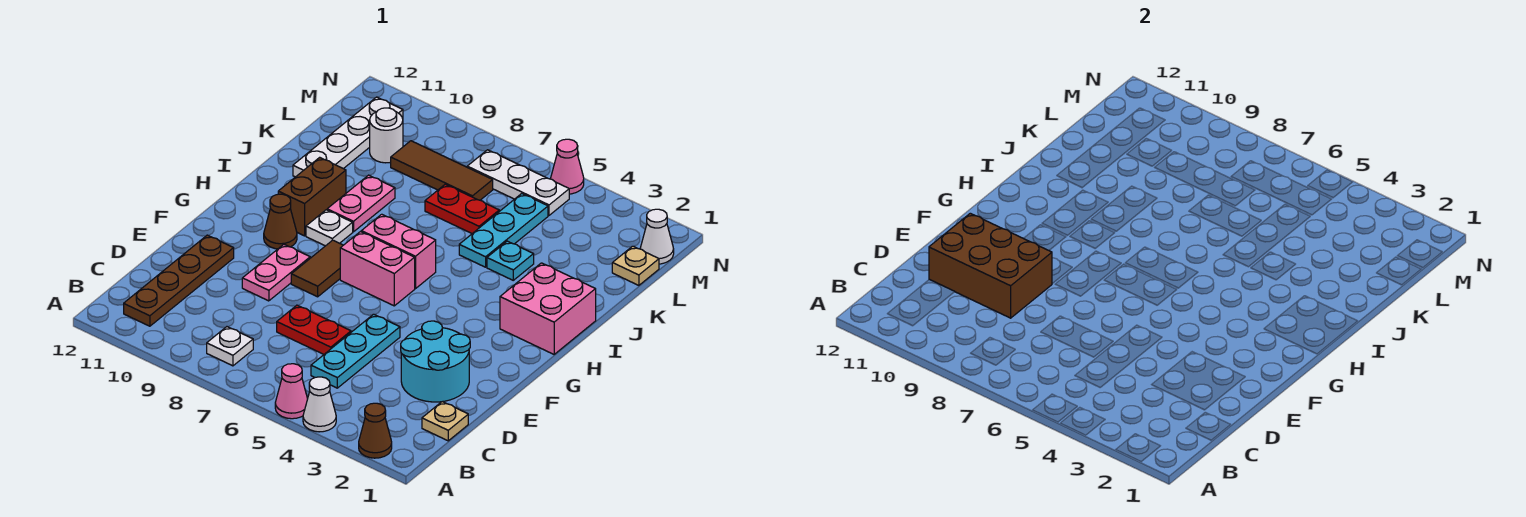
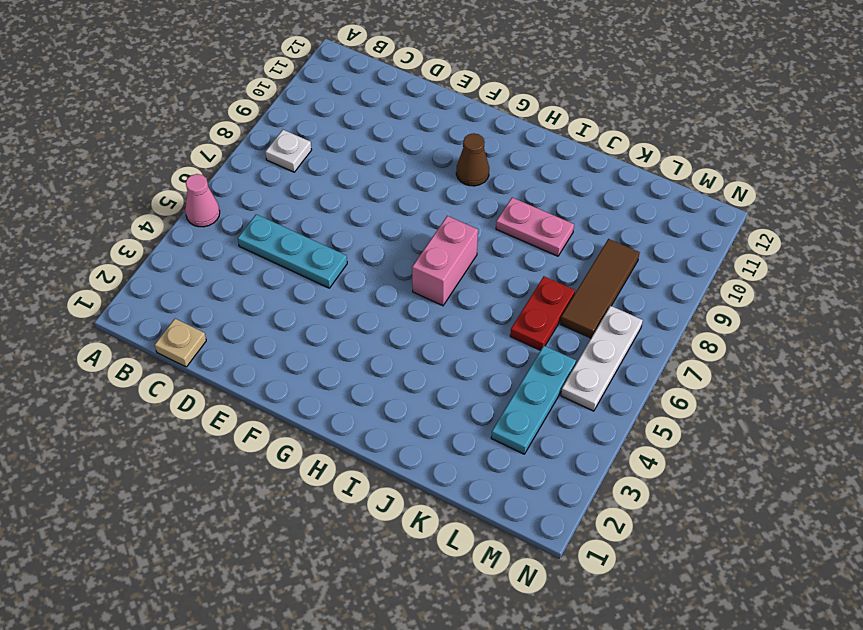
cyan 1x3 plate [491,346,576,454] -> cyan 1x3 plate turned to [459,194,548,267]
none -> brown 1x1 cone [359,403,392,458]
none -> white 1x1 cone [303,377,336,432]
none -> brown 1x4 plate [124,235,234,326]

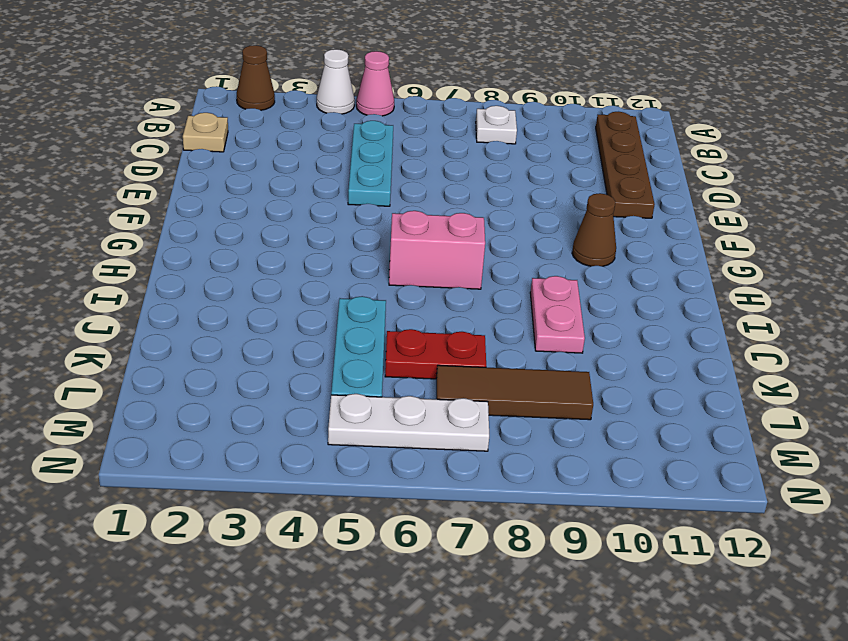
none -> cyan 2x2 round brick [401,321,470,402]
none -> red 1x2 plate [277,305,351,354]
none -> pink 1x2 plate [242,244,310,301]

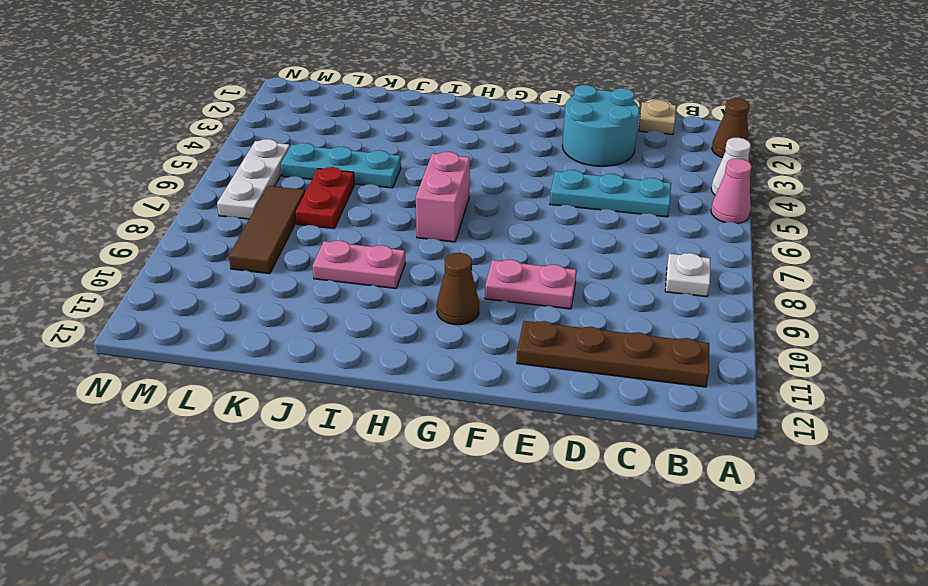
none -> red 1x2 plate [277,305,351,354]
none -> brown 1x2 tile [291,240,343,297]
none -> pink 1x2 brick [340,232,415,306]

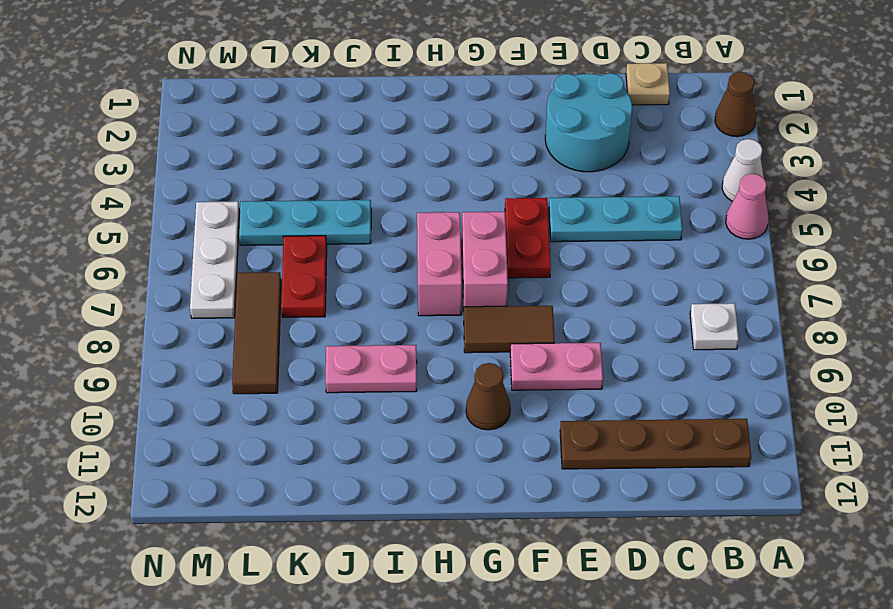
red 1x2 plate [505,198,551,278] -> red 1x2 plate moved to [277,305,351,354]
none -> pink 2x2 brick [500,263,596,354]
none -> white 1x1 plate [306,210,353,246]
none -> brown 1x2 brick [278,157,346,236]

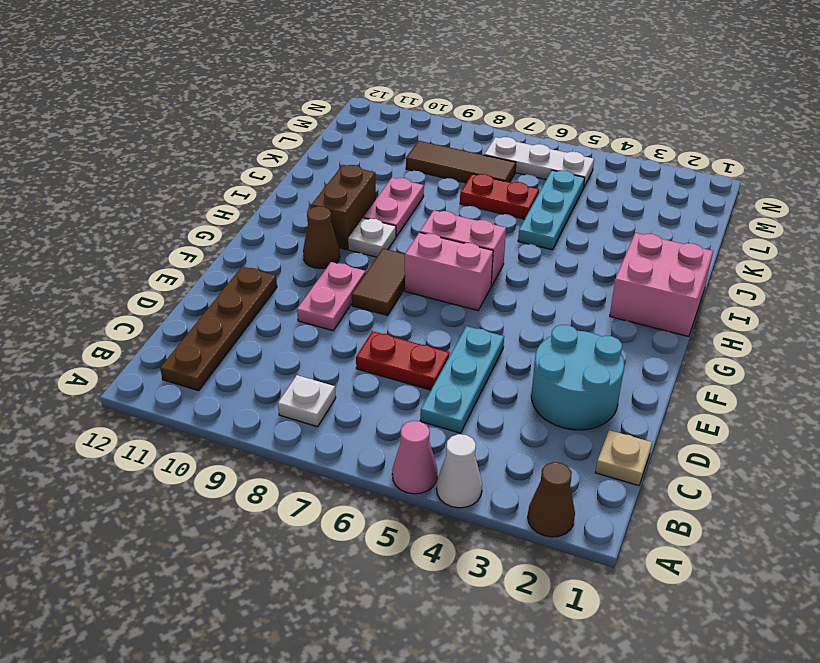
none -> cyan 1x1 plate [487,241,534,280]
none -> white 1x4 plate [293,97,403,177]
none -> tan 1x1 plate [612,246,659,285]

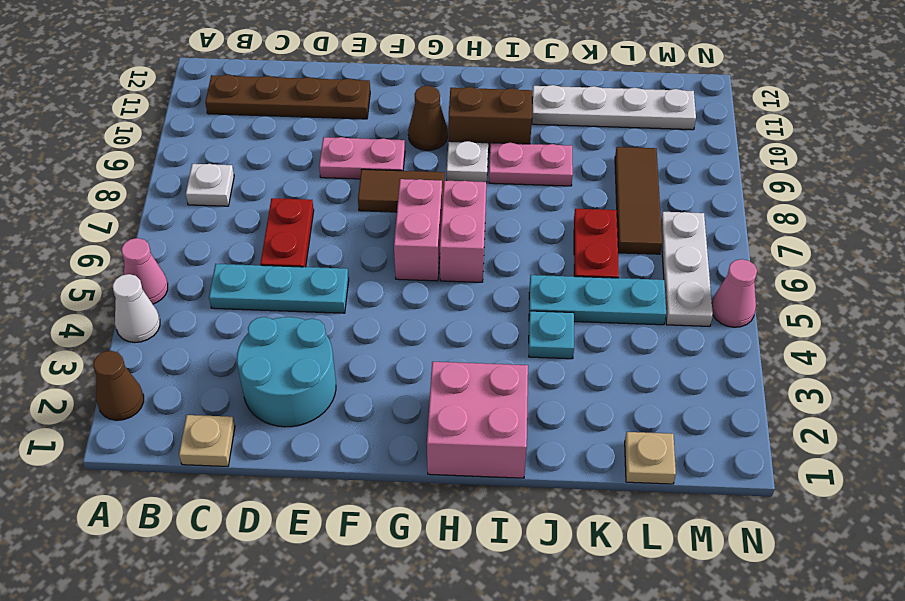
none -> white 1x1 round brick [370,108,403,163]
none -> white 1x1 cone [640,209,674,264]
none -> brown 2x3 brick [929,213,1052,318]

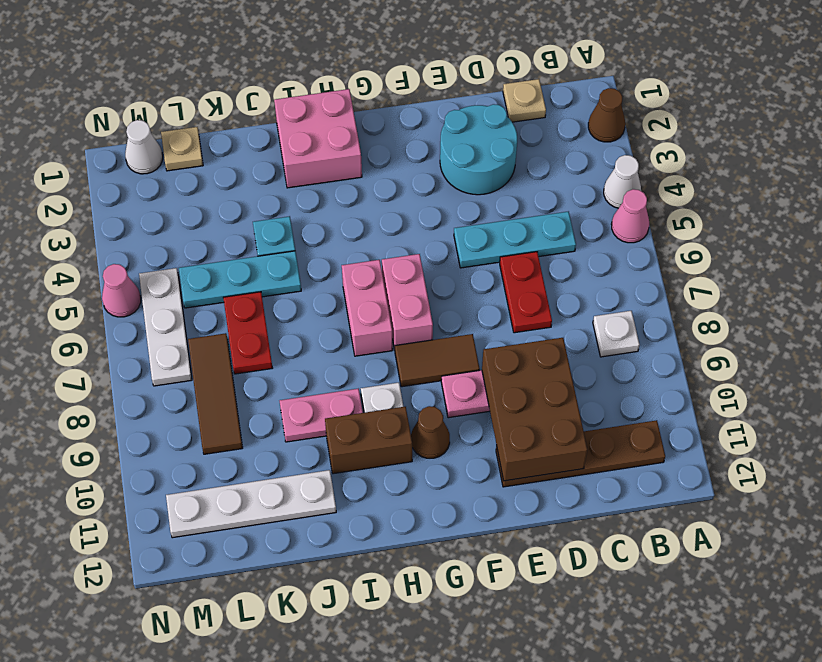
none -> white 1x1 round brick [370,108,403,163]

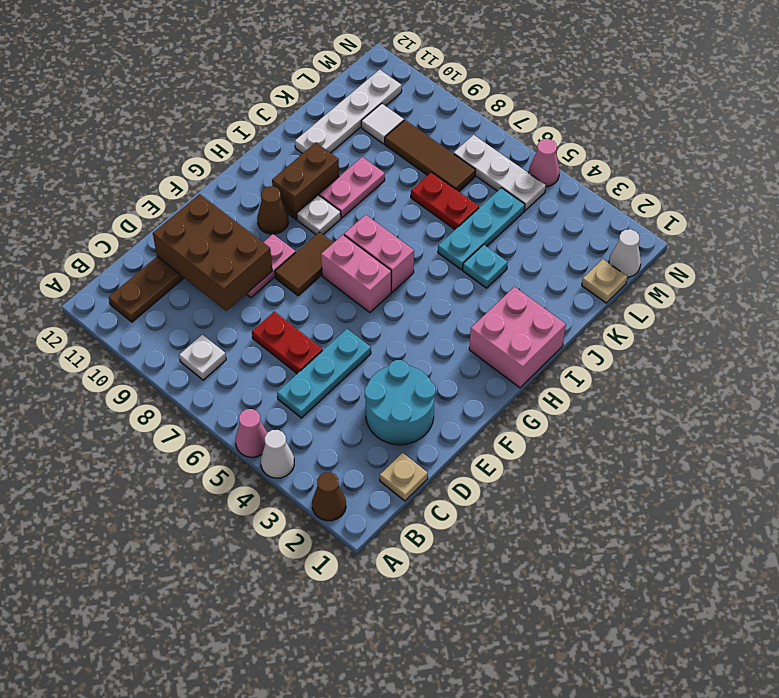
white 1x1 tile [361,103,404,144] -> white 1x1 round brick [370,108,403,163]

